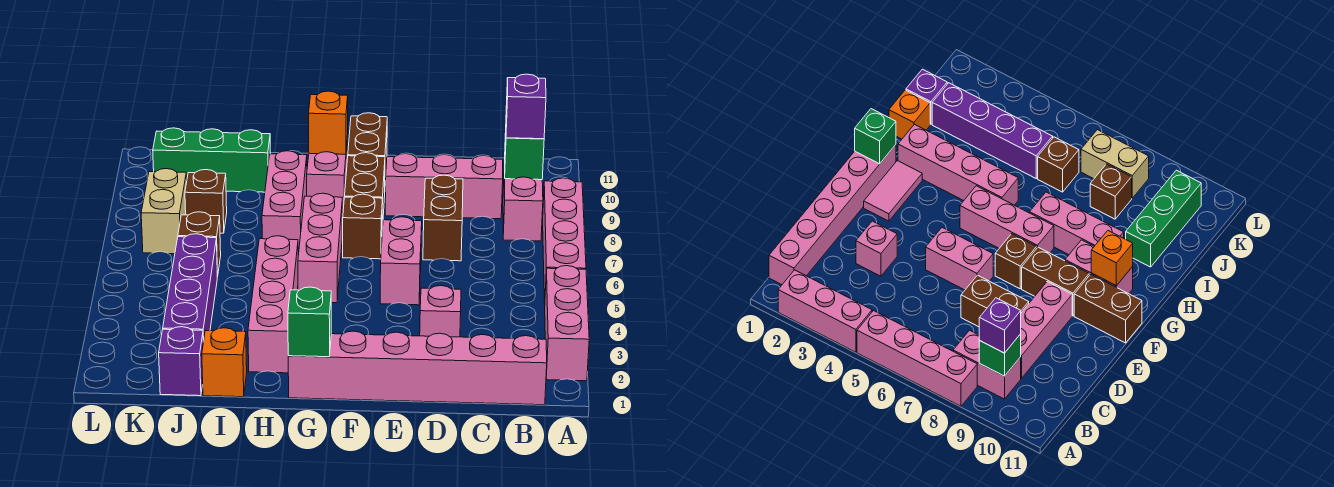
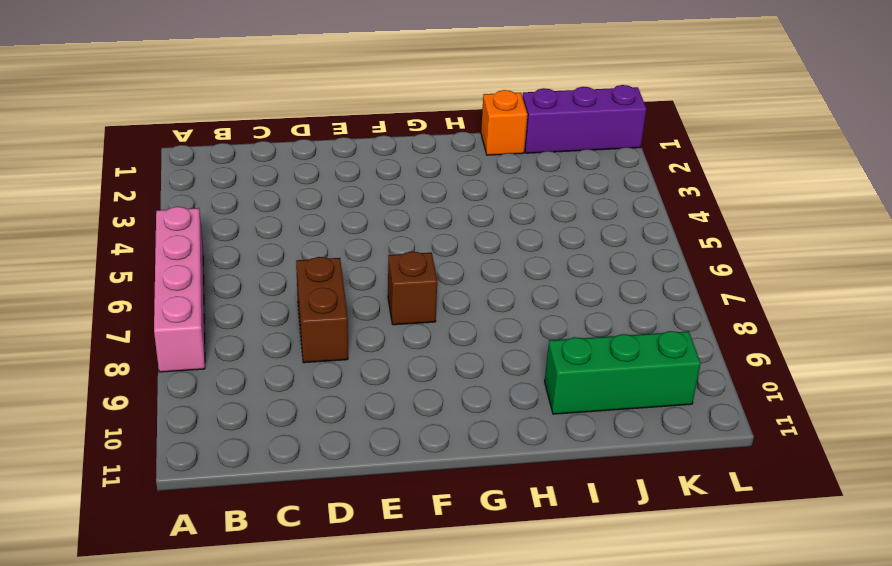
purple 1x3 brick [523,85,646,153] -> purple 1x1 brick [159,327,203,396]
none -> pink 1x3 brick [545,266,589,381]
none -> pink 1x6 brick [288,331,547,405]
none -> pink 1x2 brick [503,161,543,241]

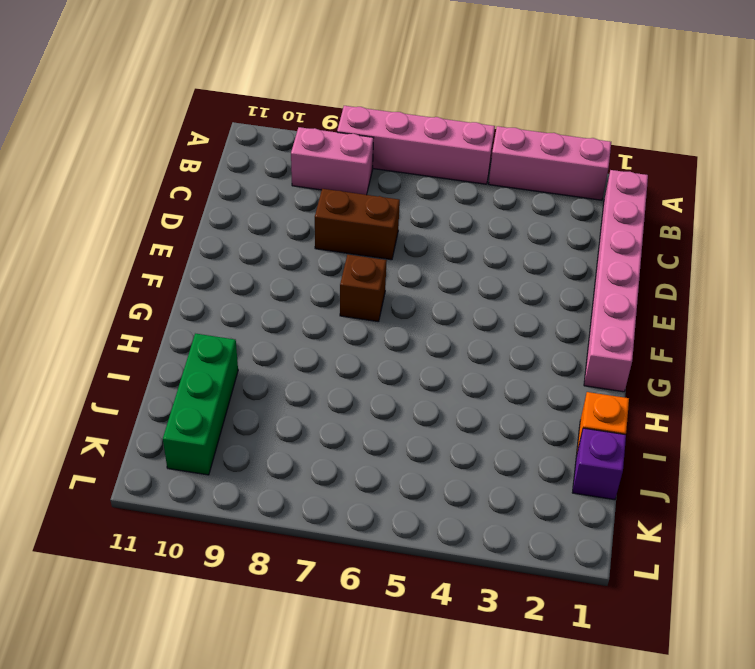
none -> pink 1x3 brick [385,154,503,219]
none -> pink 1x1 brick [420,286,461,337]
none -> pink 1x2 brick [380,217,422,305]

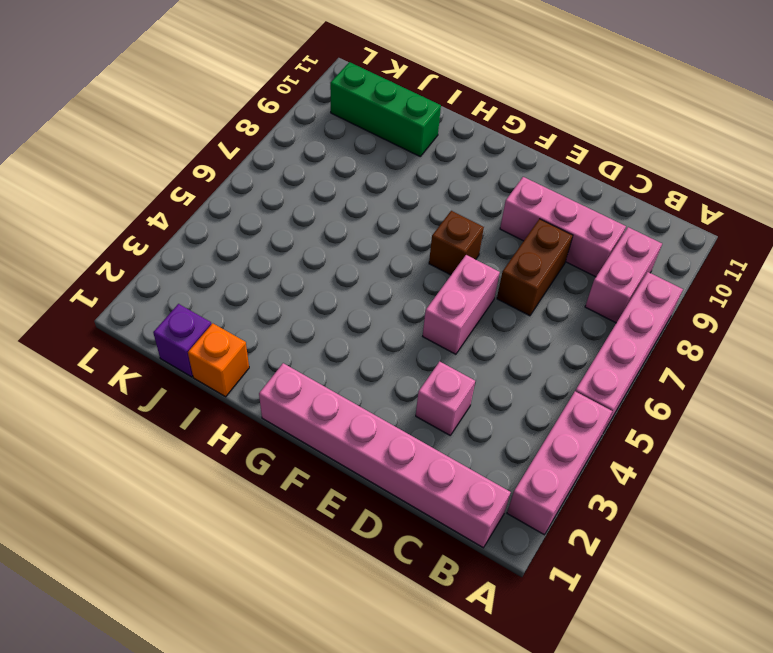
none -> pink 1x2 tile [864,161,922,221]
none -> brown 1x2 brick [345,153,385,231]
none -> brown 1x2 brick [348,113,387,181]

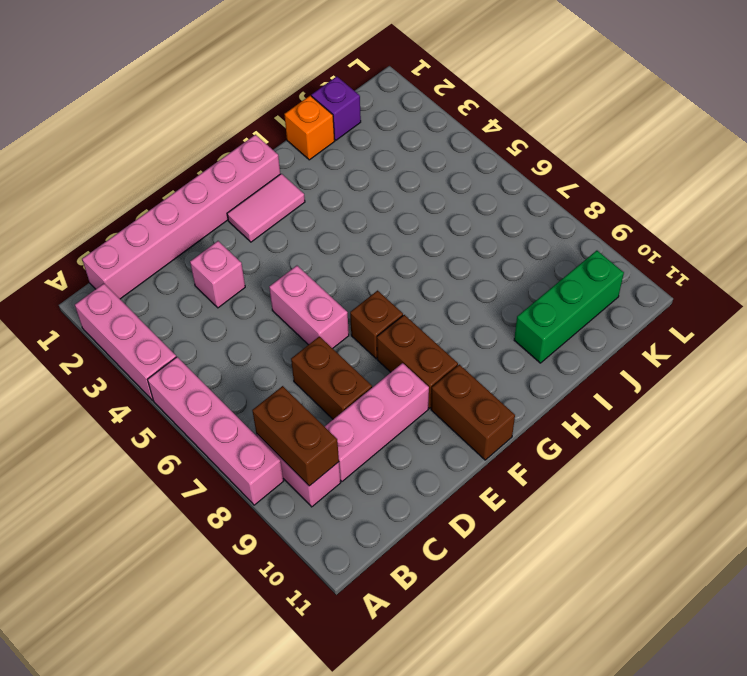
brown 1x2 brick [252,386,339,486] -> green 1x1 brick [505,133,544,180]
none -> pink 1x3 brick [298,193,342,303]
none -> pink 1x2 brick [307,148,347,215]
none -> pink 1x4 brick [248,236,298,373]

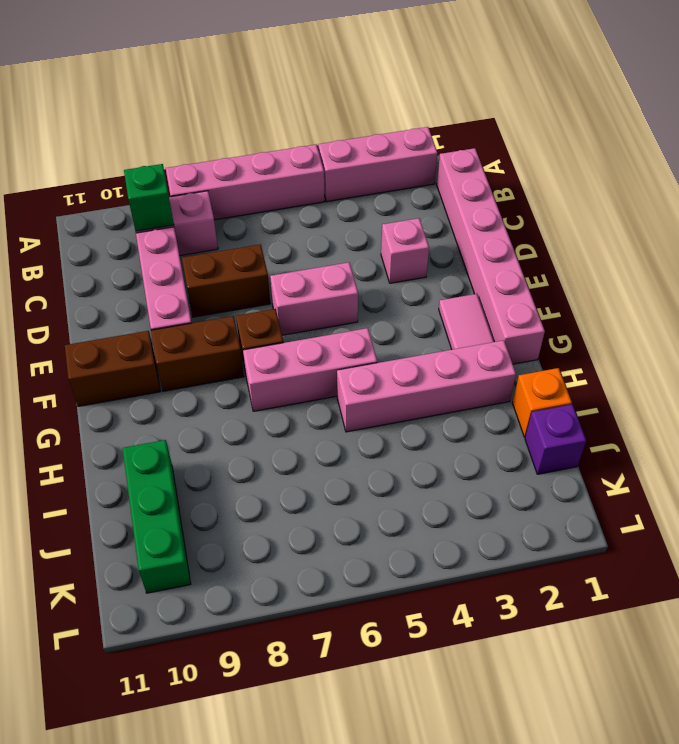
none -> pink 1x2 brick [307,148,347,215]
none -> pink 1x3 brick [262,151,307,255]
none -> purple 1x4 brick [163,234,217,342]

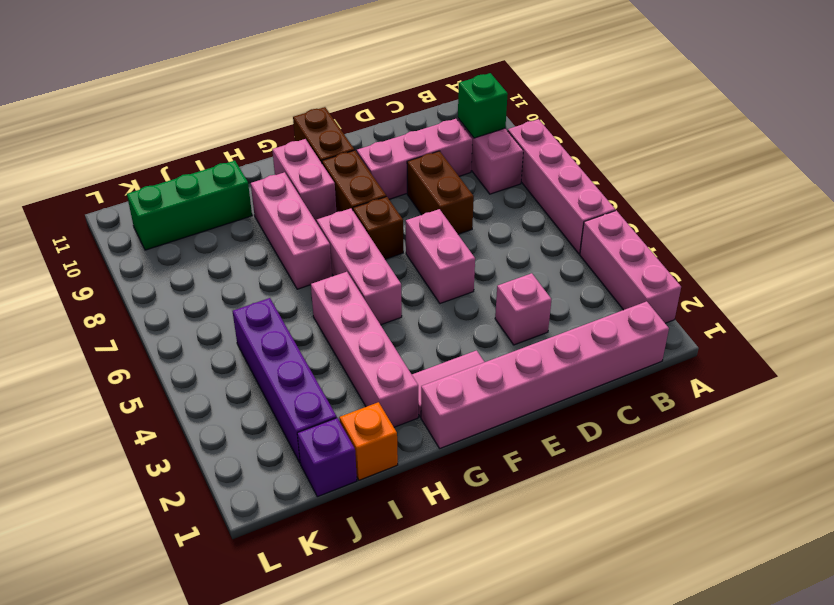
none -> brown 1x1 brick [178,212,221,277]
none -> brown 1x1 brick [185,170,227,233]
none -> tan 1x2 brick [141,169,187,254]

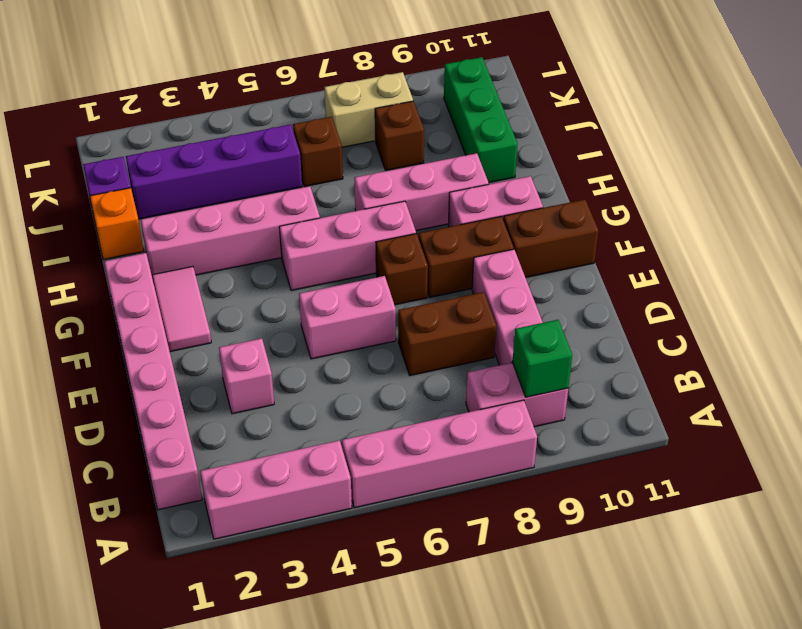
none -> green 1x1 brick [288,287,331,357]
none -> orange 1x1 brick [309,91,348,154]
none -> purple 1x1 brick [506,74,546,139]

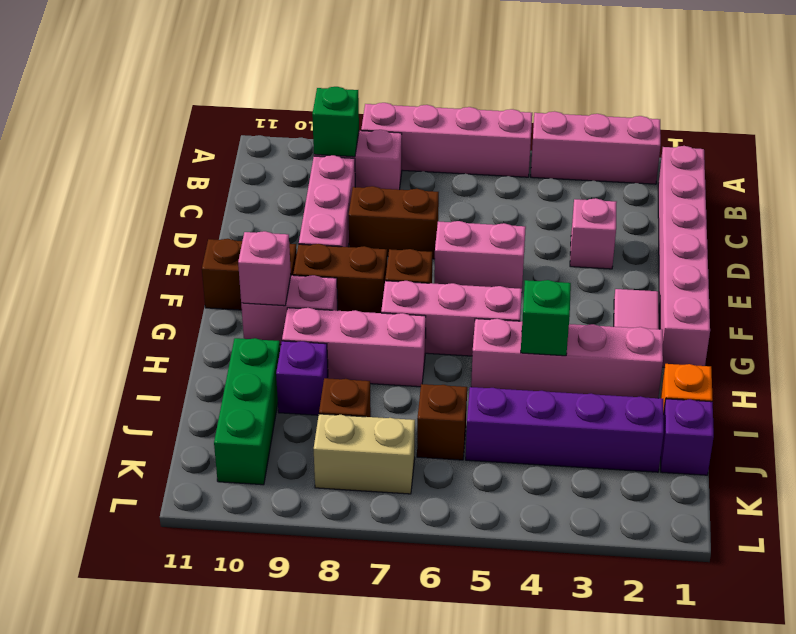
pink 1x1 brick [238,231,291,306] -> orange 1x1 brick [309,91,348,154]
green 1x1 brick [521,280,571,356] -> green 1x1 brick moved to [288,287,331,357]
purple 1x1 brick [276,341,328,415] -> purple 1x1 brick moved to [506,74,546,139]

